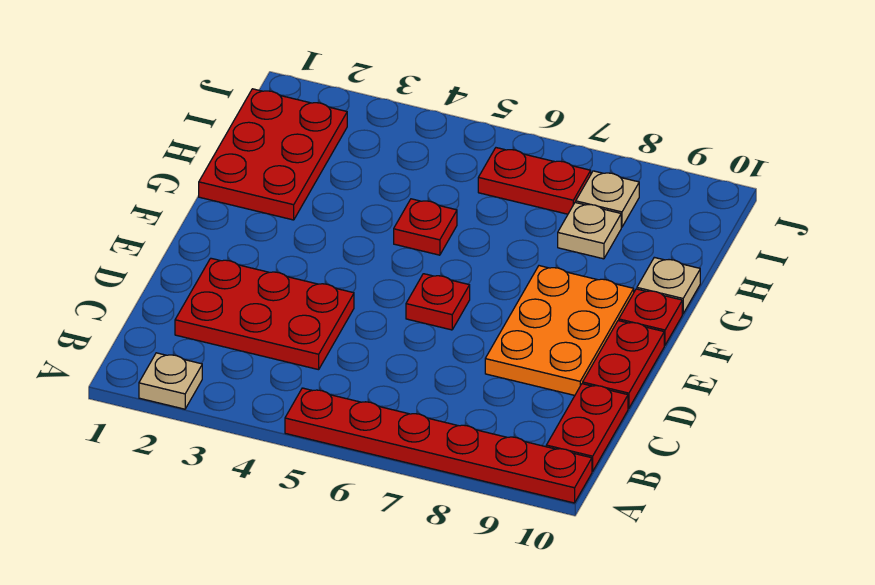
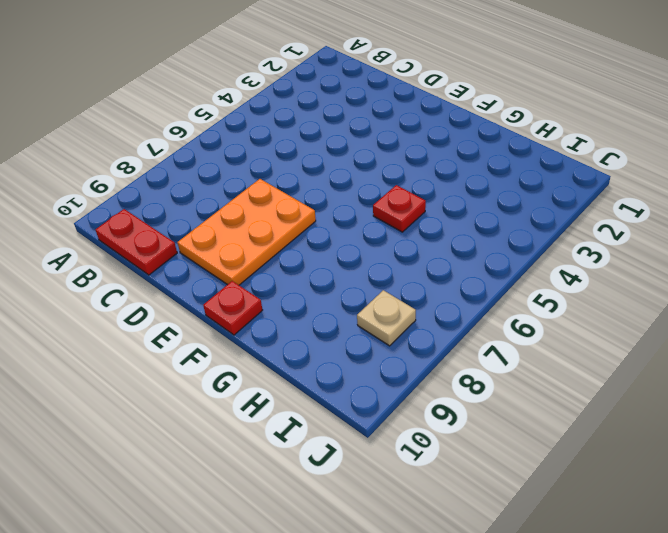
orange 2x3 plate [177,179,316,285] -> orange 2x3 plate turned to [485,266,634,395]
none -> tan 1x1 plate [139,353,202,409]
none -> red 1x6 plate [285,388,592,503]
none -> red 2x3 plate [175,258,354,370]

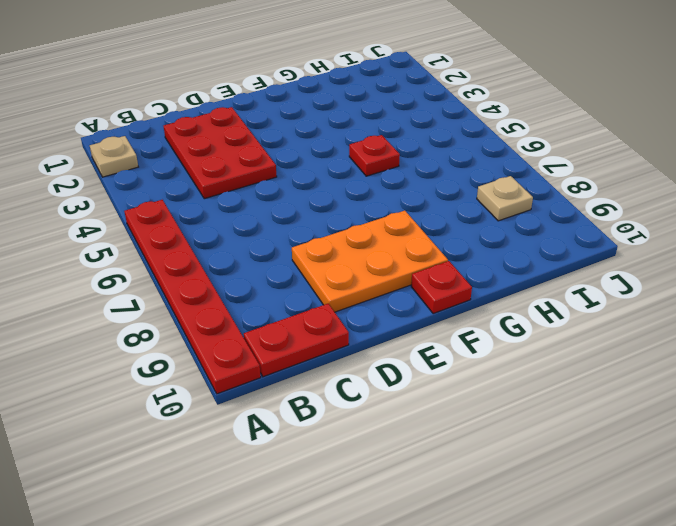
none -> red 1x2 plate [583,321,664,408]
none -> red 1x1 plate [406,274,470,330]
none -> red 2x3 plate [199,89,347,220]

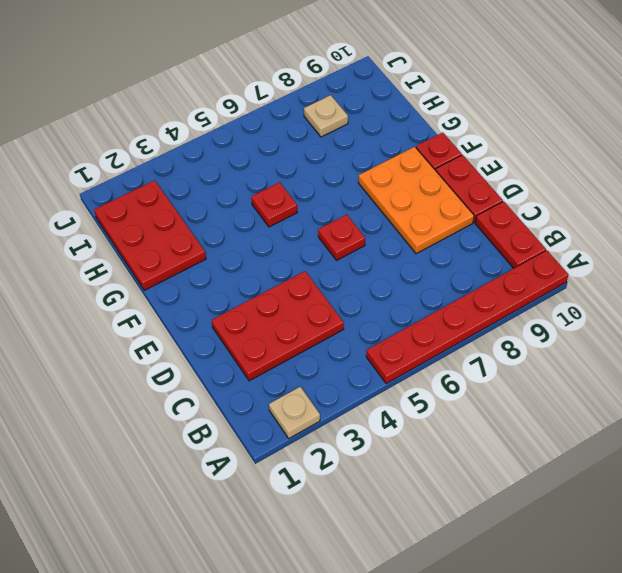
none -> tan 1x1 plate [637,257,700,314]
none -> tan 1x1 plate [558,202,621,259]
none -> red 1x2 plate [478,148,591,214]

